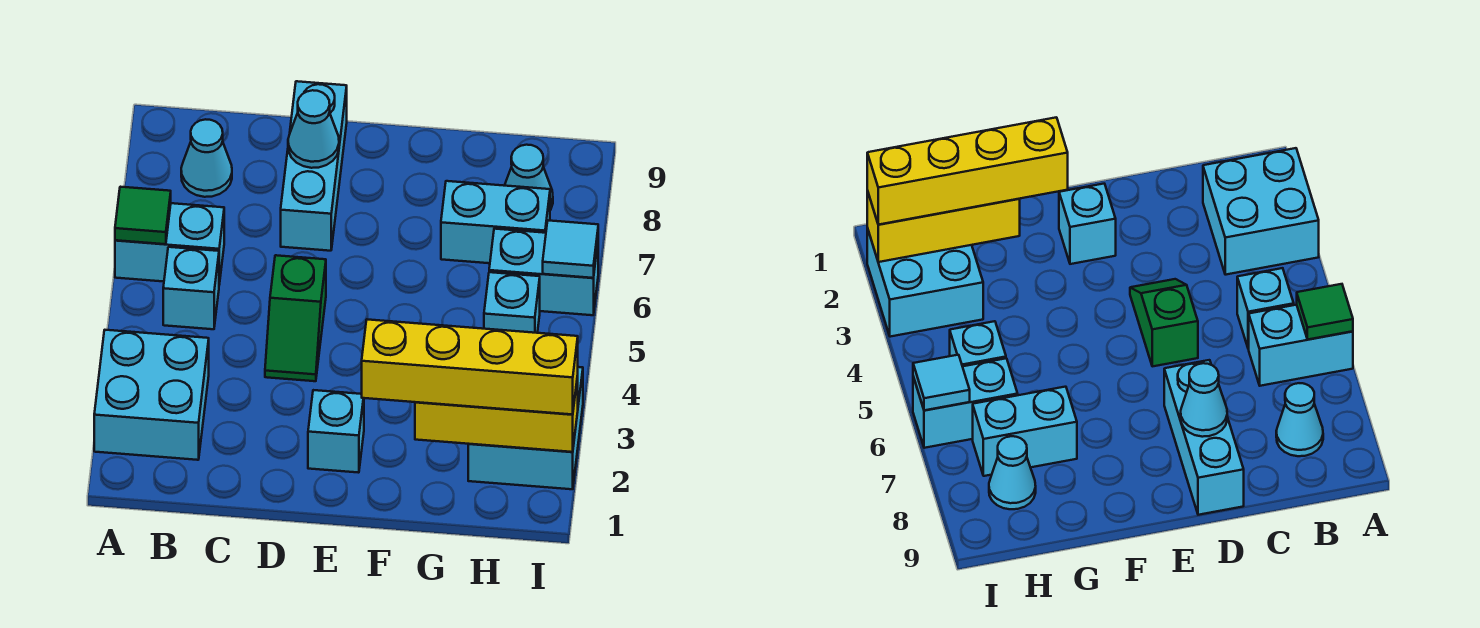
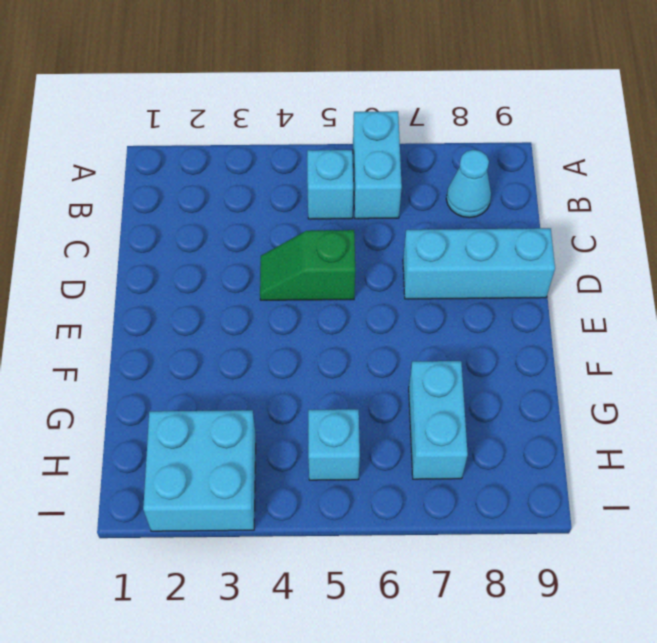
none -> cyan 2x2 brick [94,330,209,460]
none -> cyan 1x1 brick [308,390,364,473]
none -> cyan 1x2 brick [489,229,598,315]

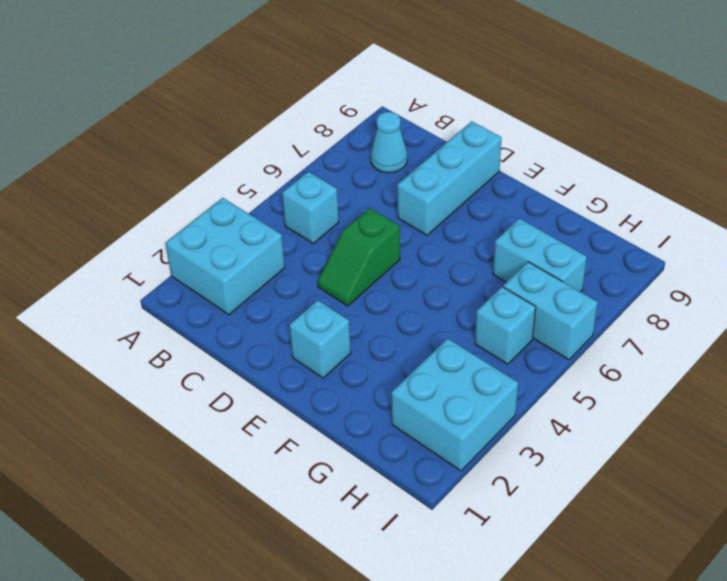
none -> cyan 1x2 brick [115,203,224,284]
none -> cyan 1x1 cone [505,145,553,210]
none -> green 1x1 tile [115,187,171,244]

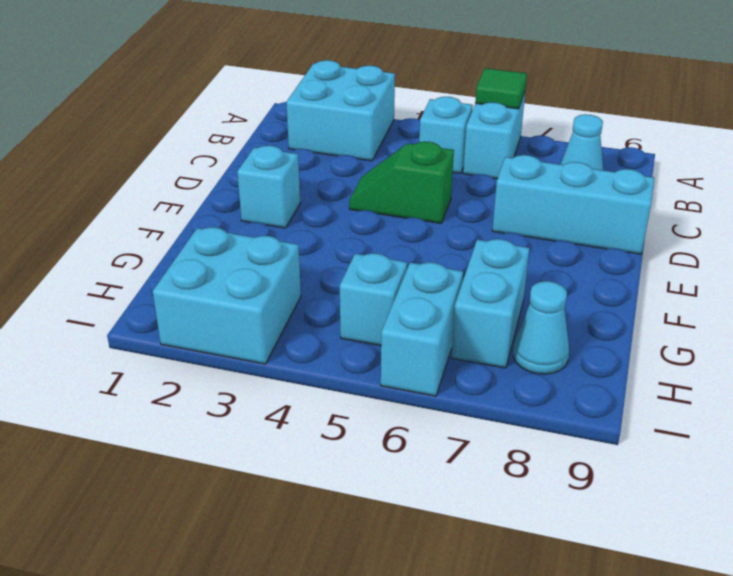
none -> cyan 1x1 cone [288,90,339,168]
none -> yellow 1x3 brick [415,376,578,452]
none -> cyan 1x1 tile [543,221,598,278]

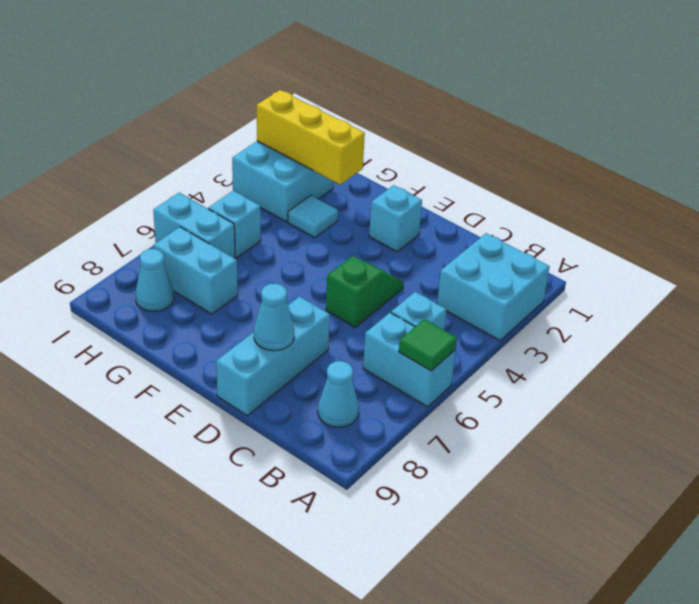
cyan 1x1 tile [288,195,338,238] -> cyan 1x1 tile moved to [543,221,598,278]
none -> yellow 1x4 brick [362,319,578,415]

